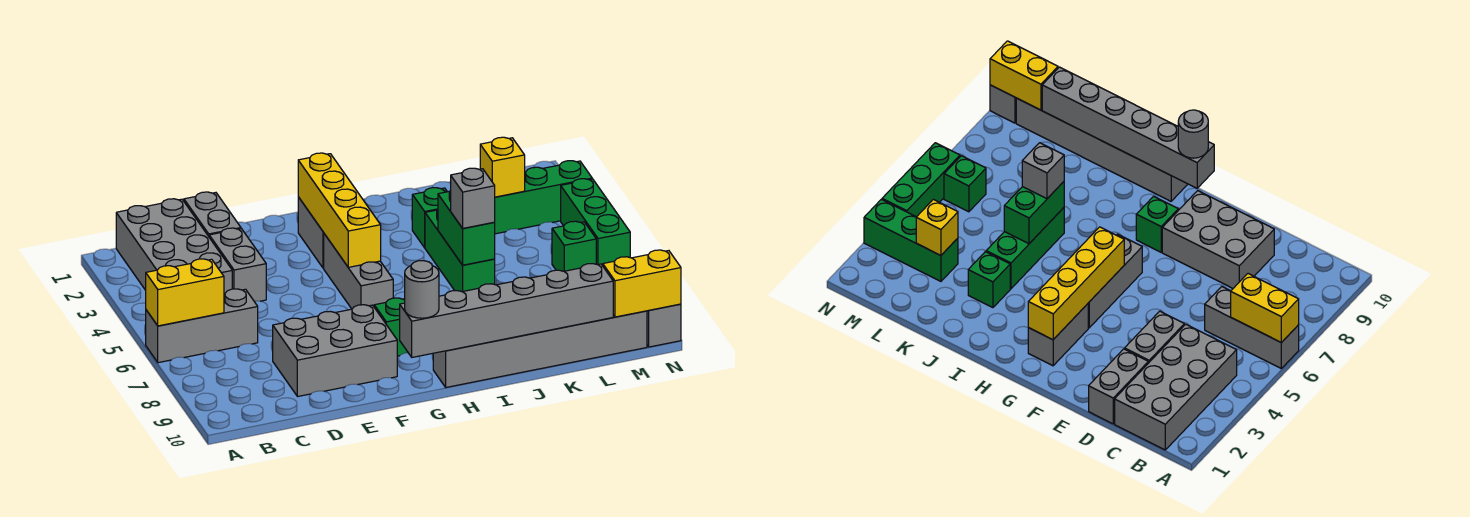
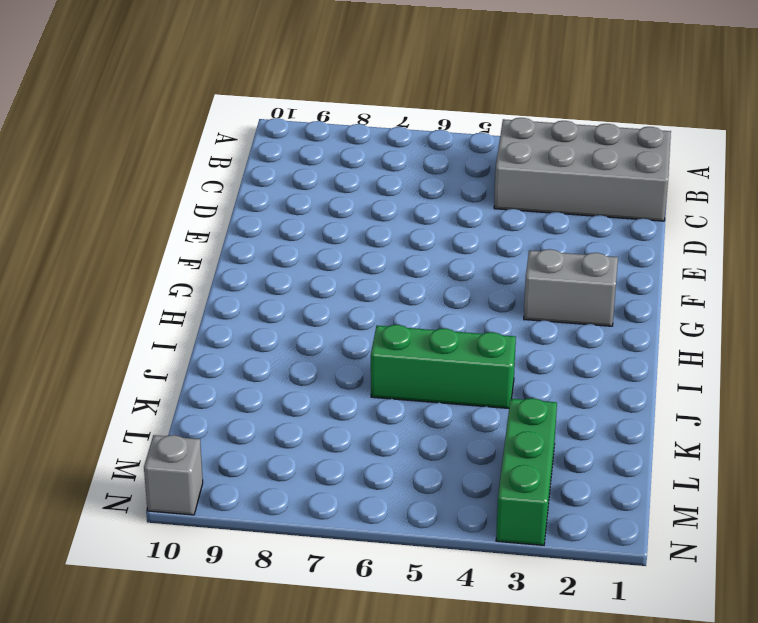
none -> grey 1x3 brick [146,289,258,363]
none -> grey 1x2 brick [184,192,241,236]
none -> grey 1x2 brick [209,228,266,301]

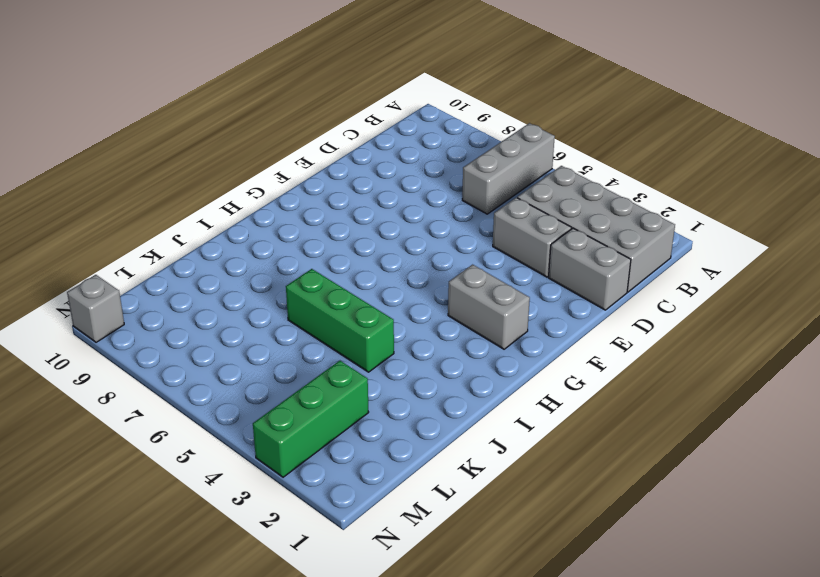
none -> grey 2x3 brick [273,305,397,397]
none -> grey 1x3 brick [324,234,393,309]
none -> green 1x1 brick [374,298,408,356]

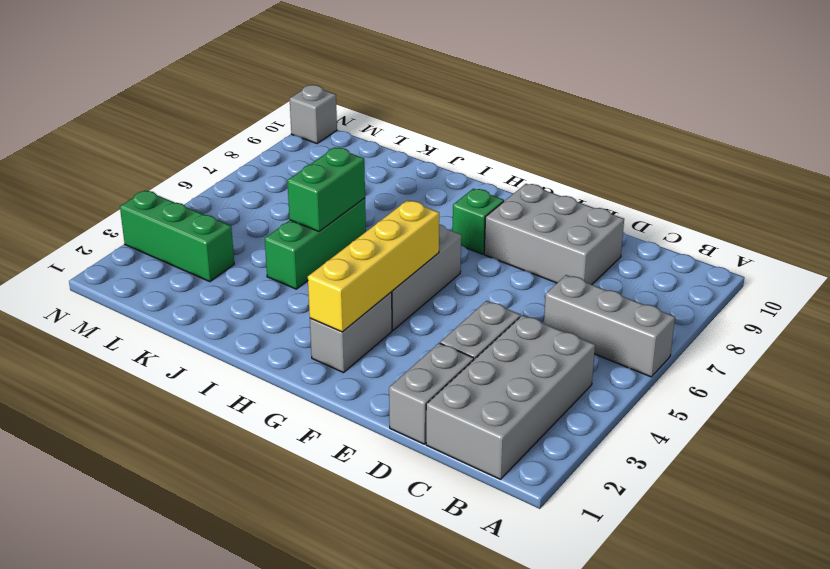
none -> grey 1x6 brick [433,311,647,387]
none -> green 1x1 brick [412,187,447,248]
none -> green 1x1 brick [552,221,596,271]

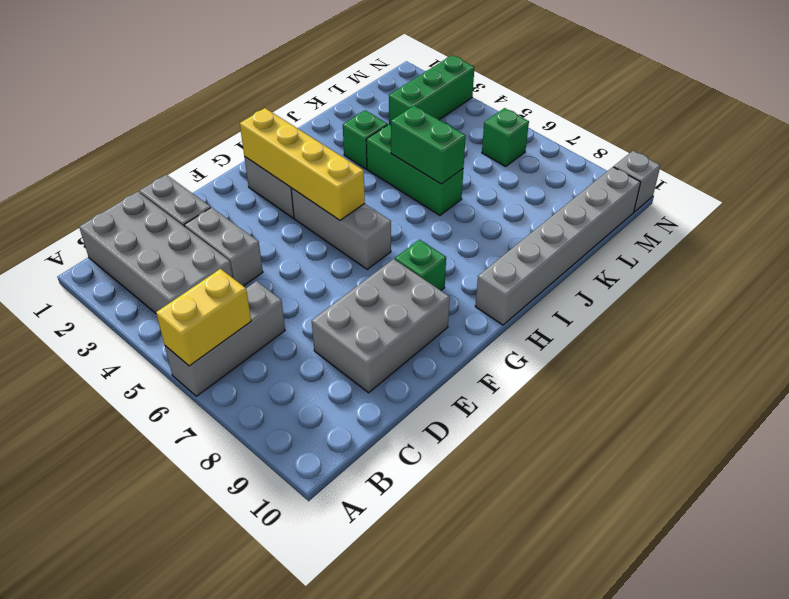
none -> green 1x3 brick [561,179,630,266]
none -> grey 1x6 brick [400,264,613,357]
none -> yellow 1x1 brick [480,137,525,197]

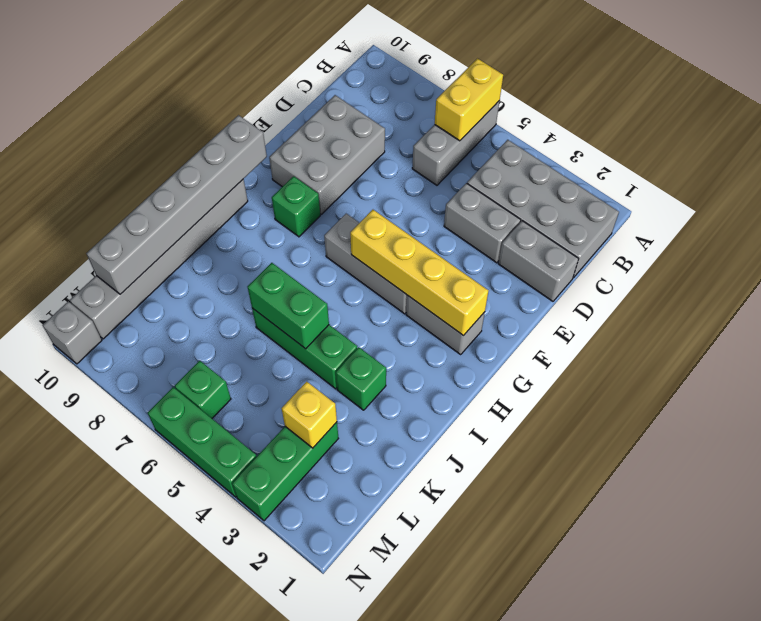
none -> yellow 1x2 brick [603,250,681,317]
none -> grey 1x1 round brick [405,261,439,318]
none -> grey 1x1 brick [451,168,495,228]

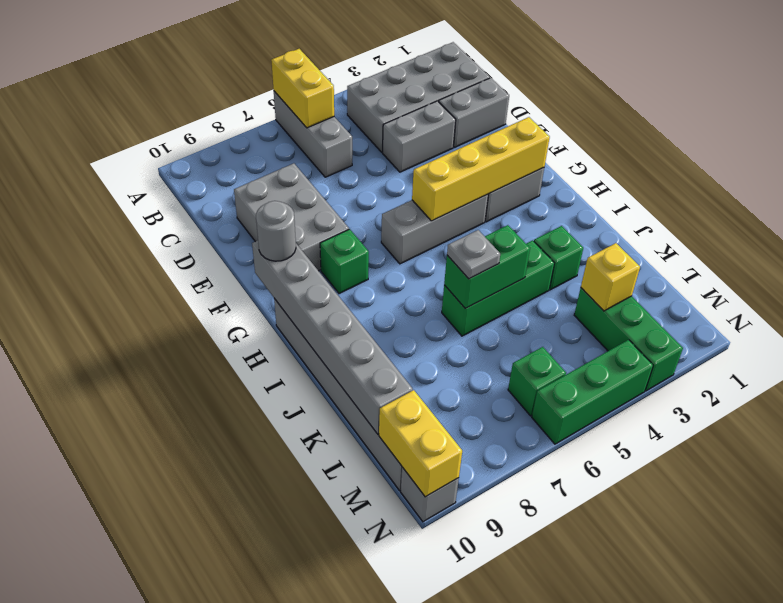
grey 1x1 plate [447,230,500,279] -> grey 1x1 brick [451,168,495,228]

